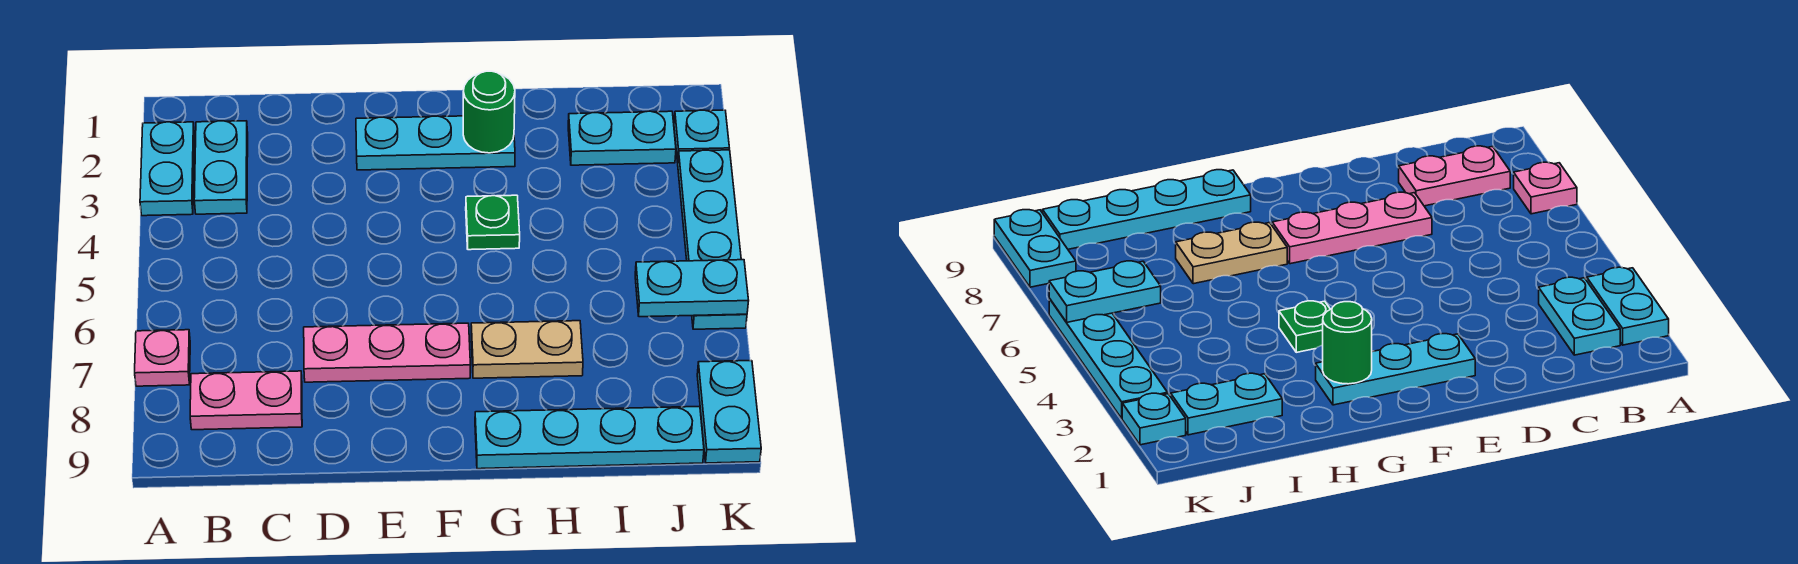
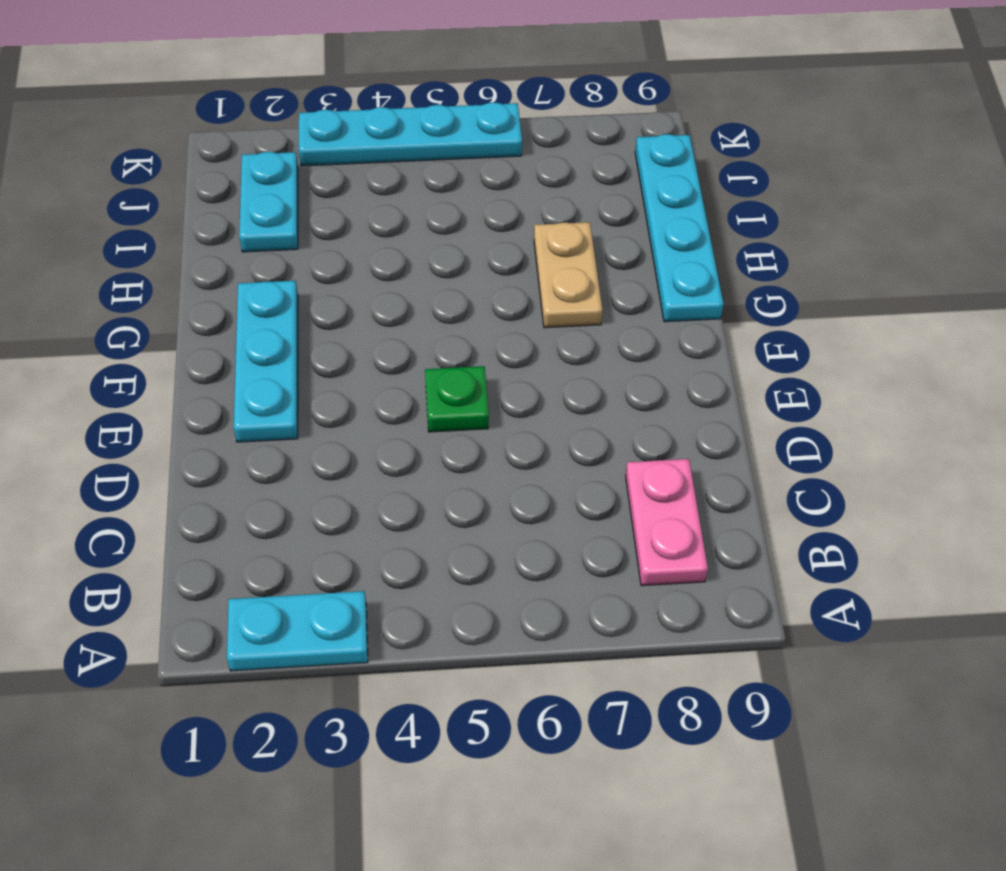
green 1x1 plate [425,366,489,432] -> green 1x1 plate moved to [466,195,520,250]
none -> pink 1x1 plate [135,330,190,386]
none -> cyan 1x2 plate [194,121,248,214]
none -> pink 1x3 plate [304,323,470,382]

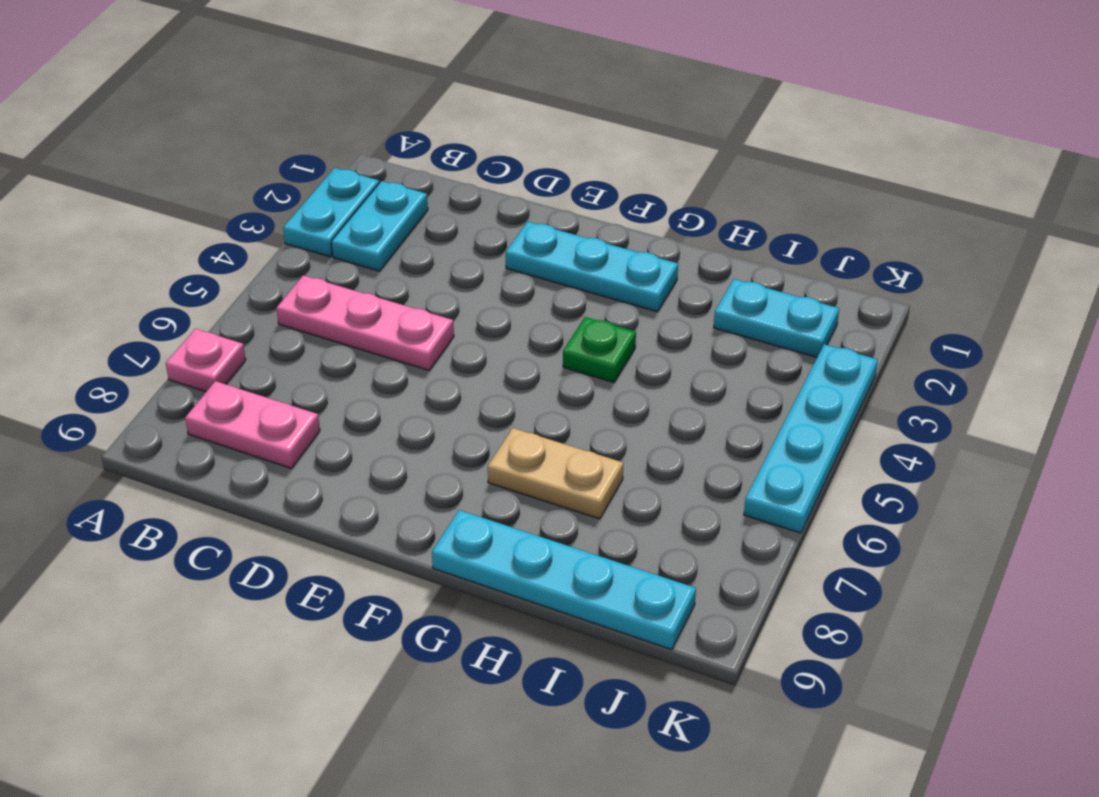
pink 1x3 plate [277,275,454,370] -> pink 1x3 plate moved to [304,323,470,382]
none -> cyan 1x1 plate [674,110,729,162]
none -> cyan 1x2 plate [697,361,761,463]
none -> green 1x1 round brick [463,71,515,153]

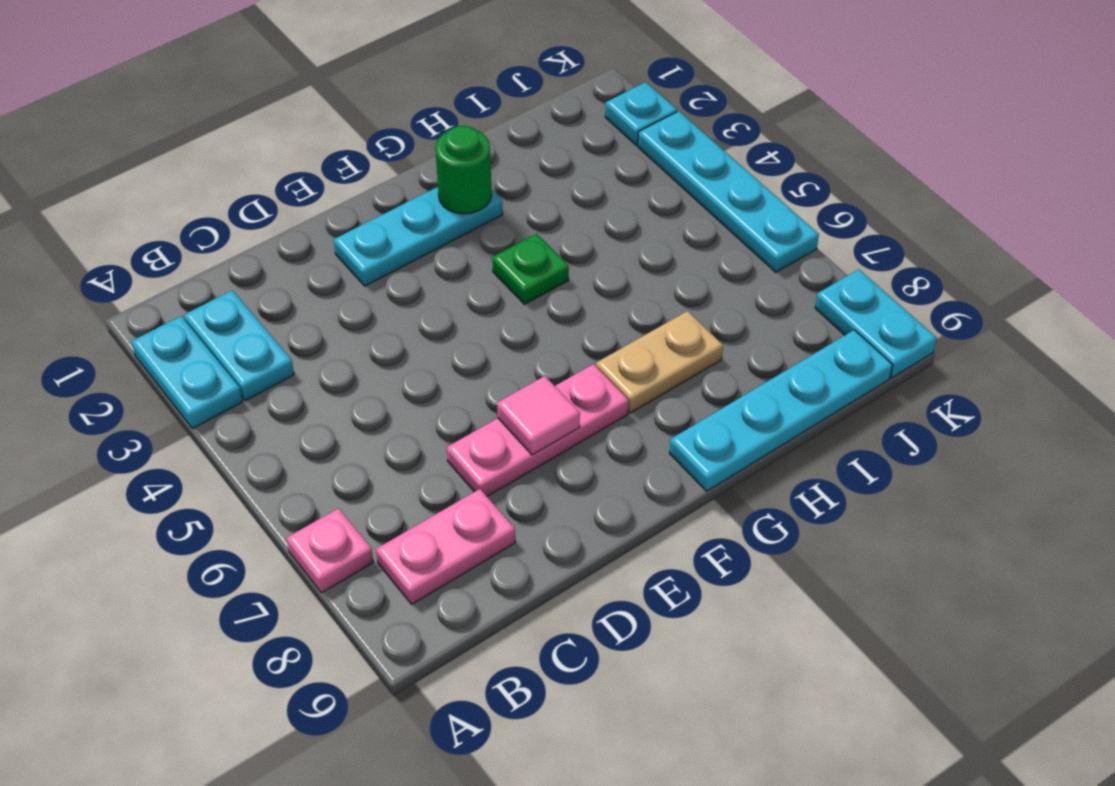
pink 1x1 tile [497,376,580,455] -> none
none -> cyan 1x2 plate [568,111,676,165]
none -> cyan 1x2 plate [635,260,749,317]

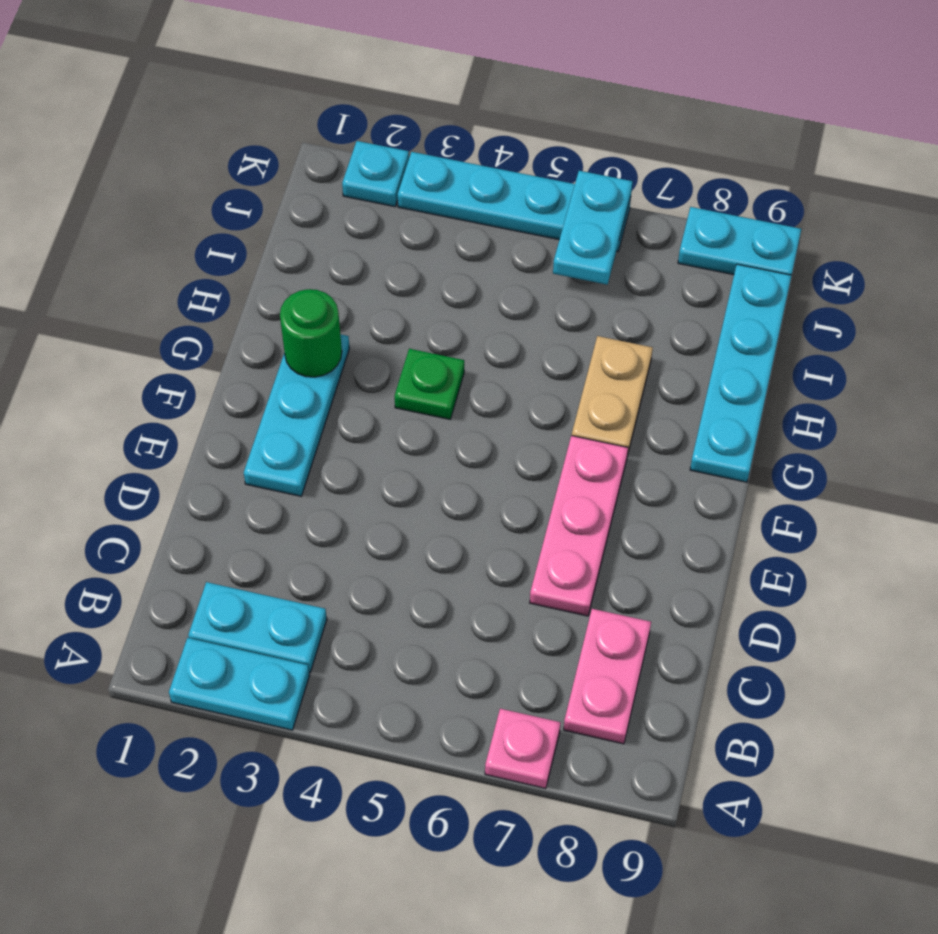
none -> cyan 1x2 plate [568,111,676,165]

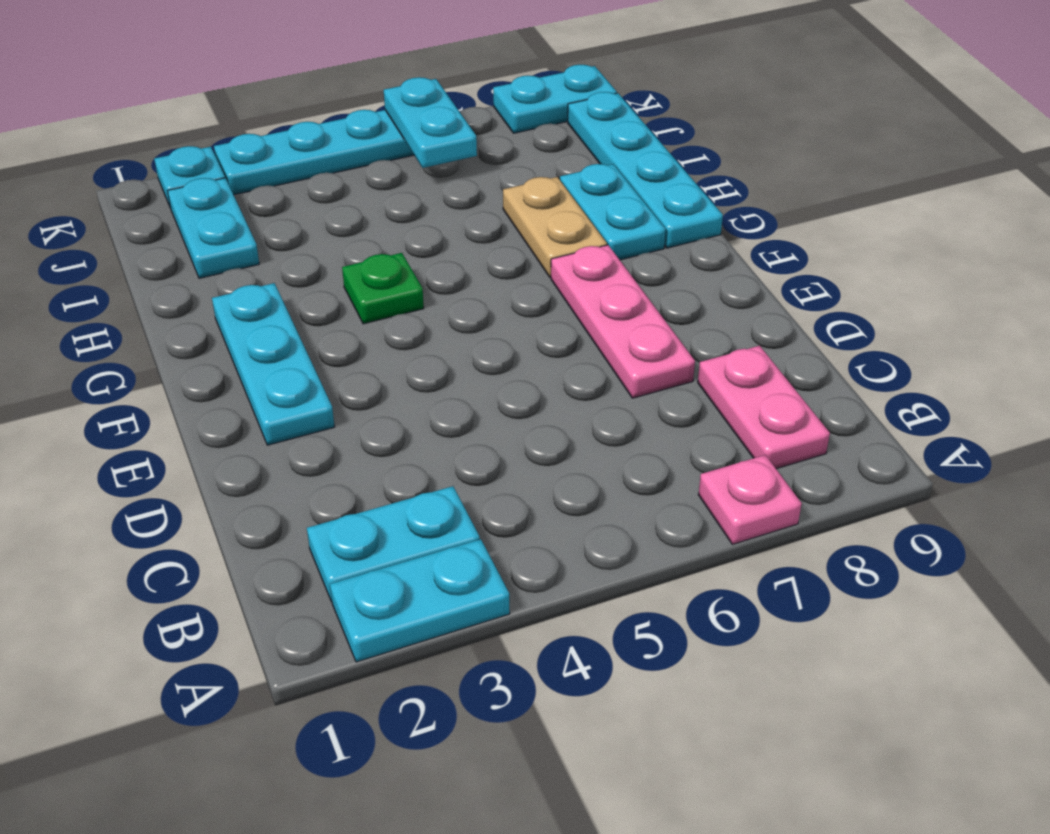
cyan 1x2 plate [560,164,666,260] -> none
none -> green 1x1 round brick [463,71,515,153]

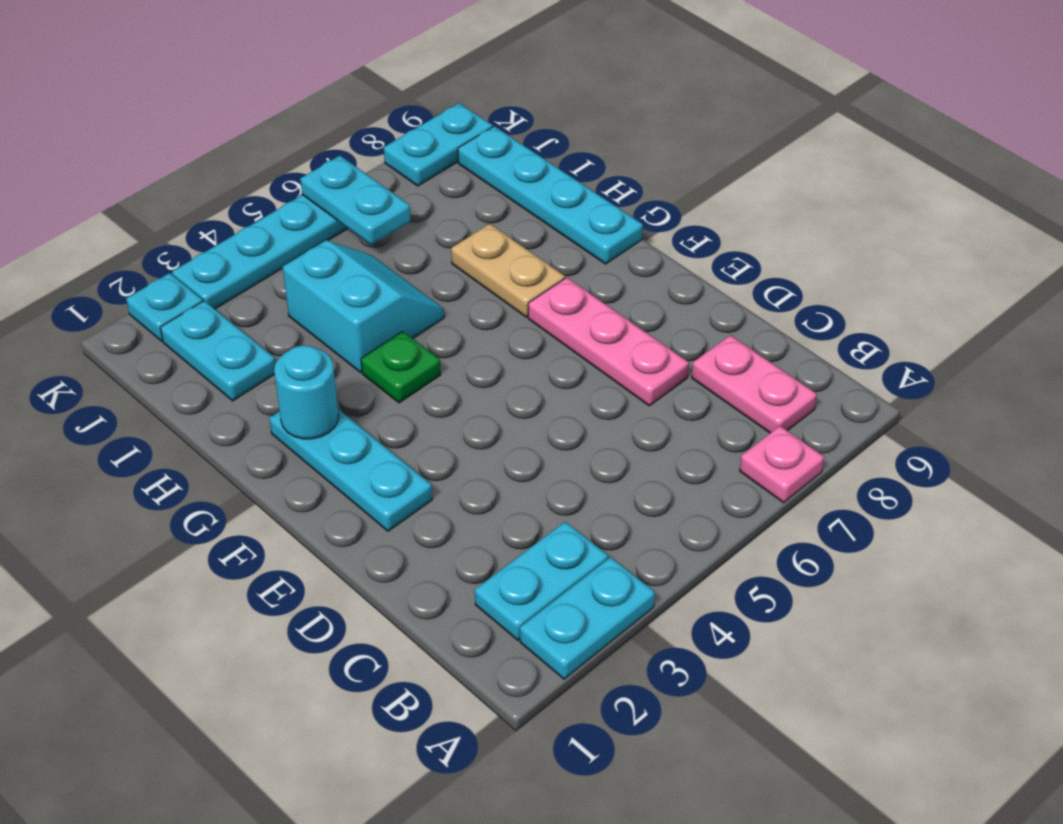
cyan 1x1 round brick [274,345,339,439] -> green 1x1 round brick [463,71,515,153]
cyan 2x2 slope [283,241,444,372] -> none

